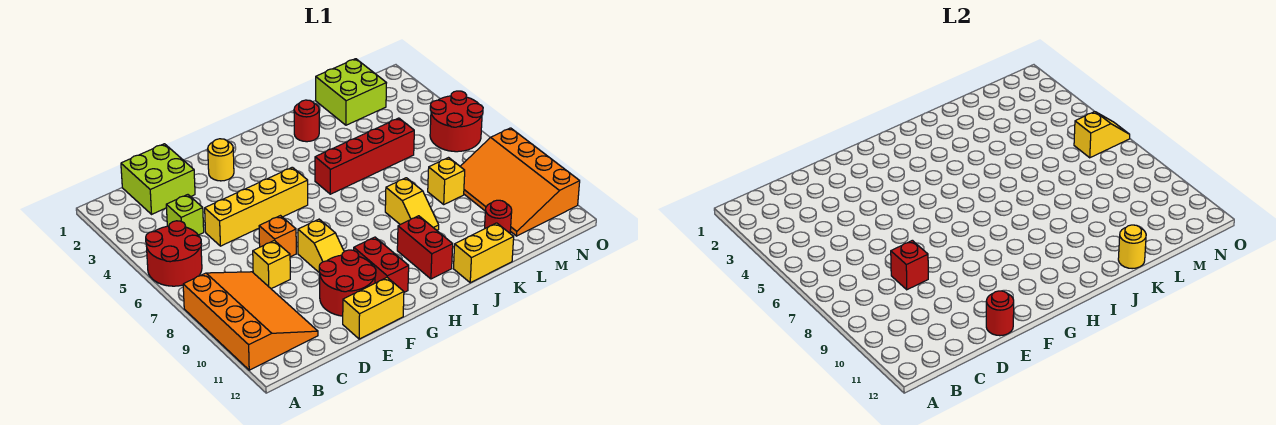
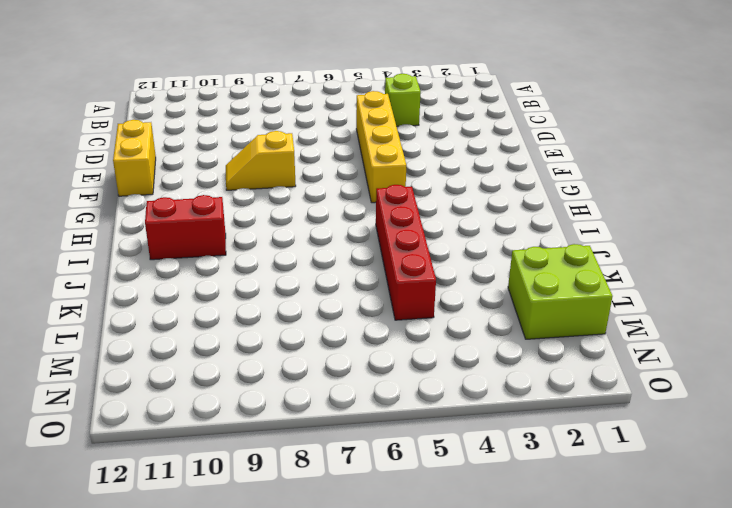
none -> red 2x2 round brick [146,221,202,286]
none -> orange 3x4 slope [183,272,318,370]
none -> lime 2x2 brick [121,144,195,214]

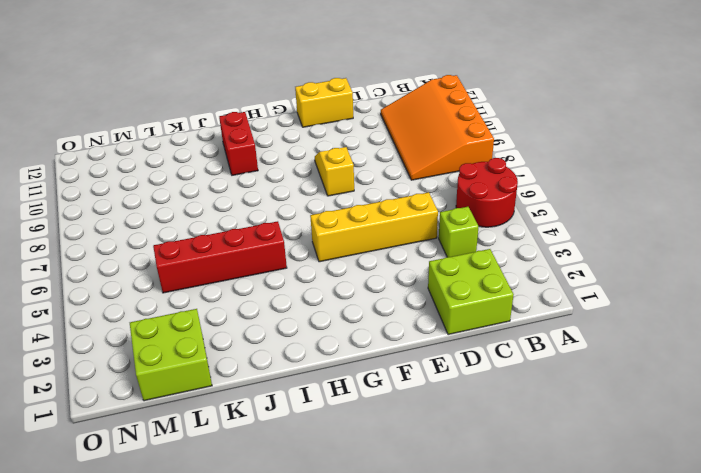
none -> yellow 1x1 brick [253,240,290,289]
none -> orange 1x1 brick [259,216,296,257]
none -> red 2x2 round brick [319,250,376,316]

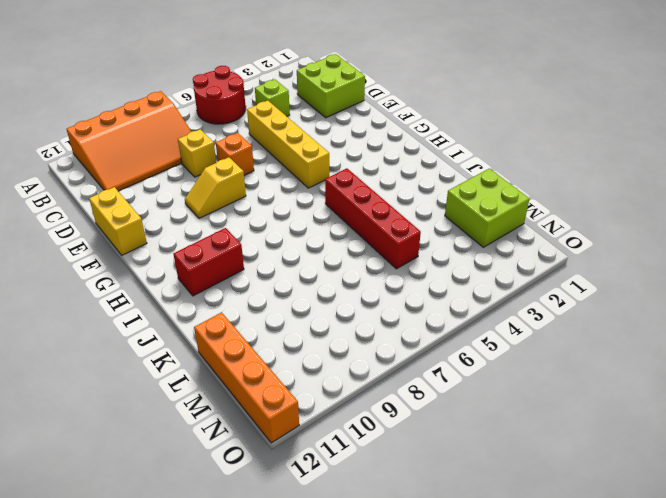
orange 1x4 brick [194,312,299,443] -> none
none -> red 2x2 round brick [319,250,376,316]
none -> yellow 1x1 round brick [208,139,234,181]
none -> red 1x2 brick [354,237,409,292]

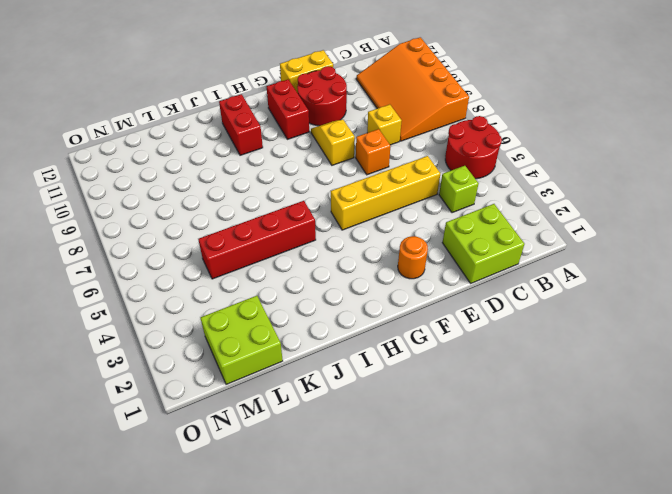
orange 1x1 round brick [398,236,428,279] -> yellow 1x1 round brick [208,139,234,181]
none -> red 1x1 round brick [294,100,319,142]
none -> yellow 1x2 slope [385,178,439,230]
none -> yellow 1x2 brick [454,223,514,283]

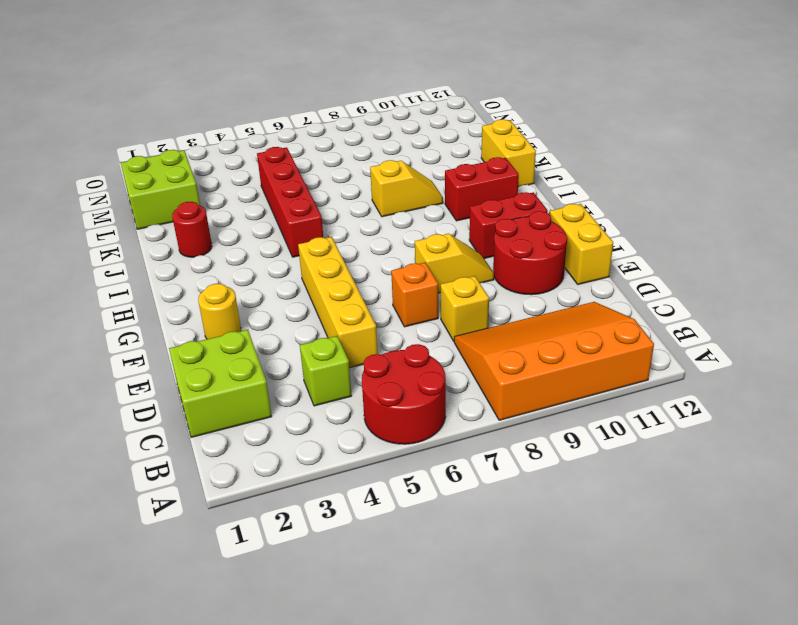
none -> yellow 1x1 brick [428,158,465,204]
none -> red 1x1 round brick [485,200,512,233]
none -> orange 3x4 slope [460,128,580,236]

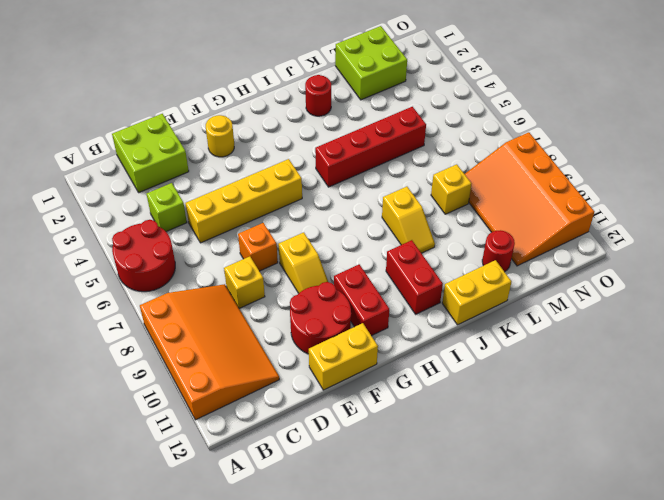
none -> red 2x2 round brick [430,91,483,152]
none -> red 1x1 brick [891,240,928,290]
none -> red 1x1 round brick [986,291,1014,336]

